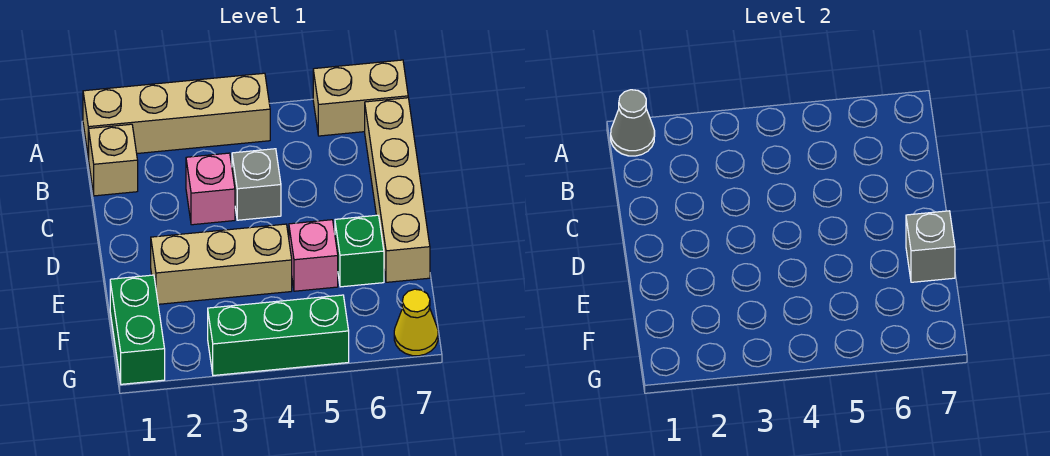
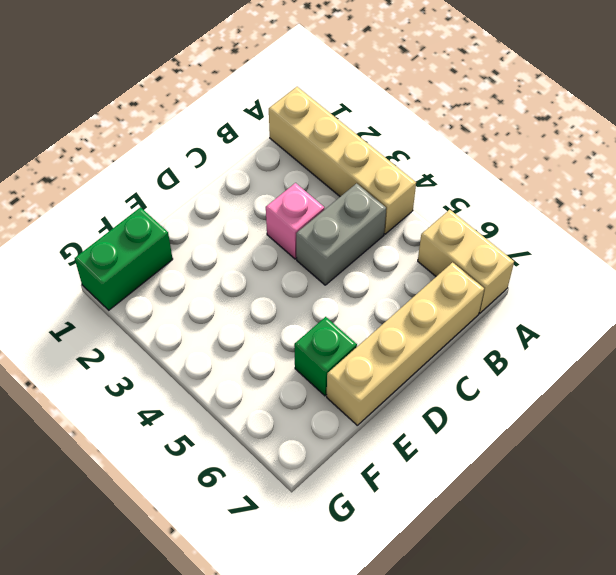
grey 1x2 brick [296,183,386,285] -> grey 1x1 brick [232,149,281,220]
none -> tan 1x1 brick [89,124,138,196]
none -> tan 1x3 brick [151,224,292,304]
none -> pink 1x1 brick [289,220,338,291]

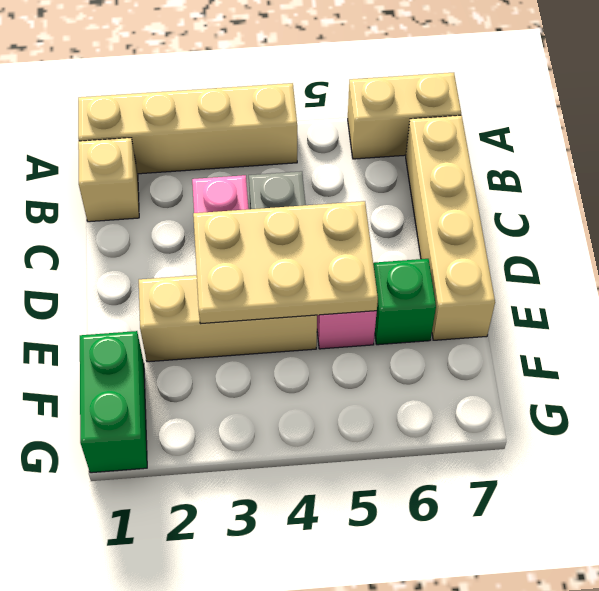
tan 2x3 plate [193,201,378,323] -> none
none -> green 1x3 brick [208,295,349,376]
none -> yellow 1x1 cone [394,289,438,356]
none -> grey 1x1 cone [611,90,655,156]

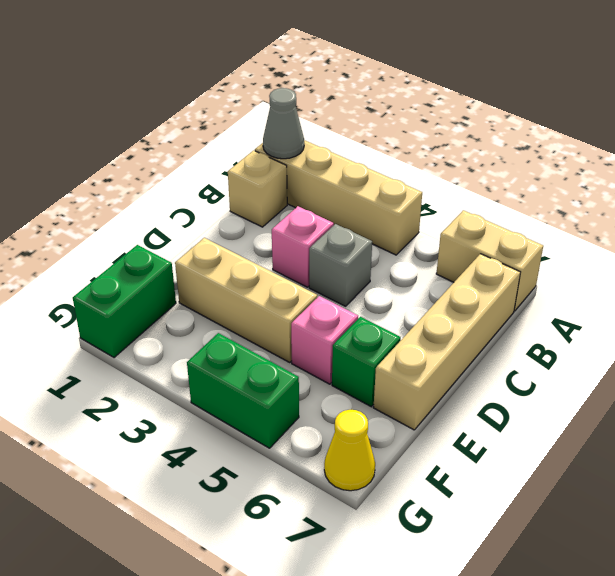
green 1x2 brick [187,333,299,448] -> green 1x3 brick [208,295,349,376]
none -> grey 1x1 brick [906,211,955,282]

